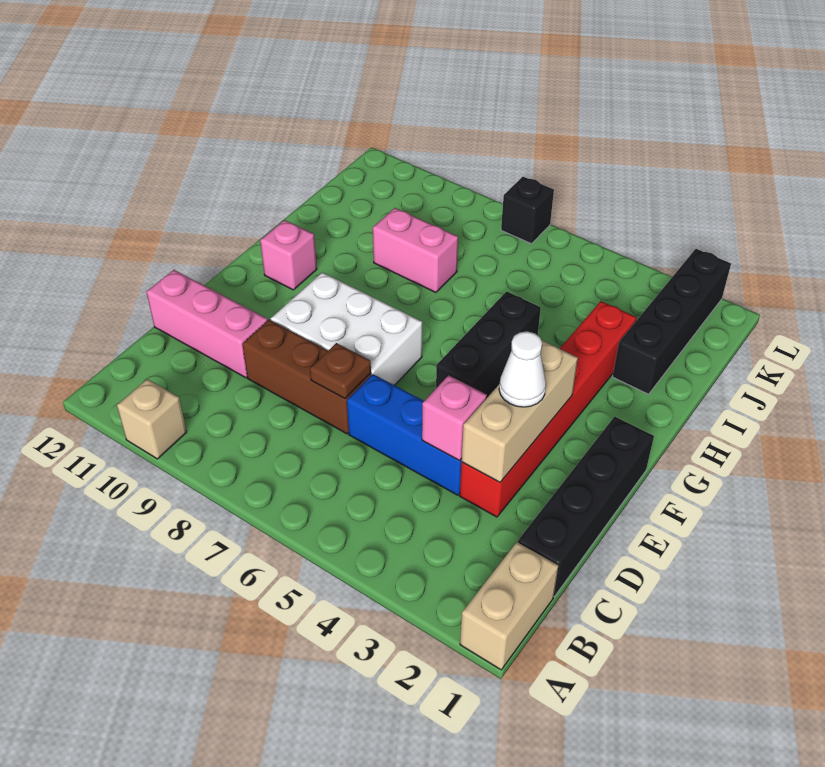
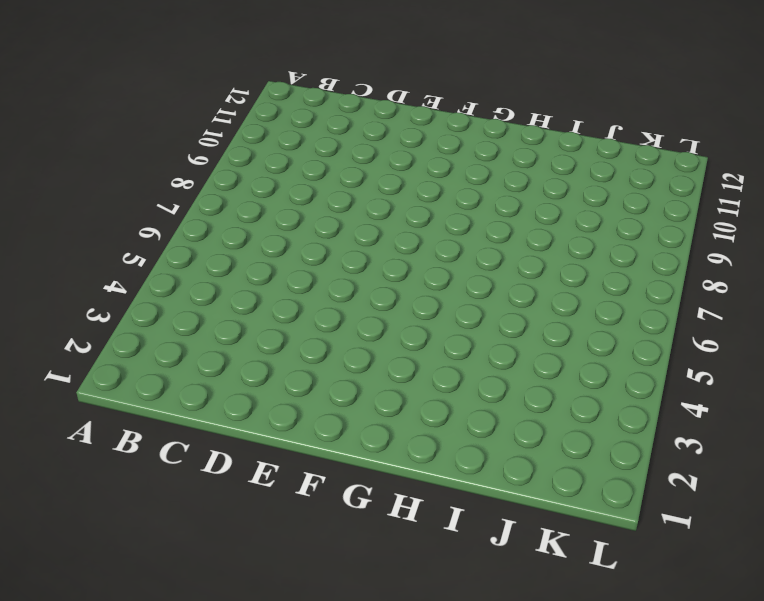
none -> tan 1x2 brick [460,542,559,670]
none -> tan 1x1 brick [117,379,187,459]
none -> black 1x4 brick [518,416,654,596]

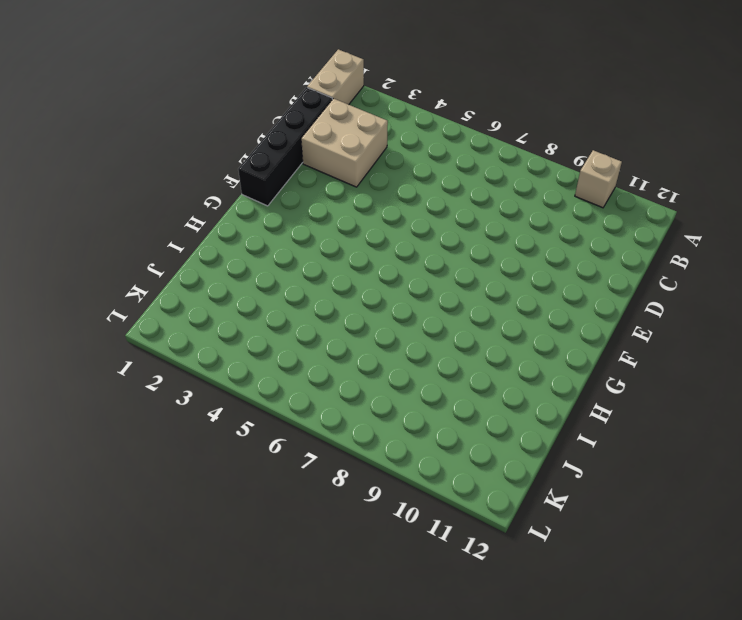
tan 2x2 brick [301,99,388,187] -> red 1x6 brick [460,301,637,517]
none -> blue 1x3 brick [347,374,462,495]
none -> brown 1x3 brick [242,320,371,434]
none -> pink 1x3 brick [147,270,268,378]

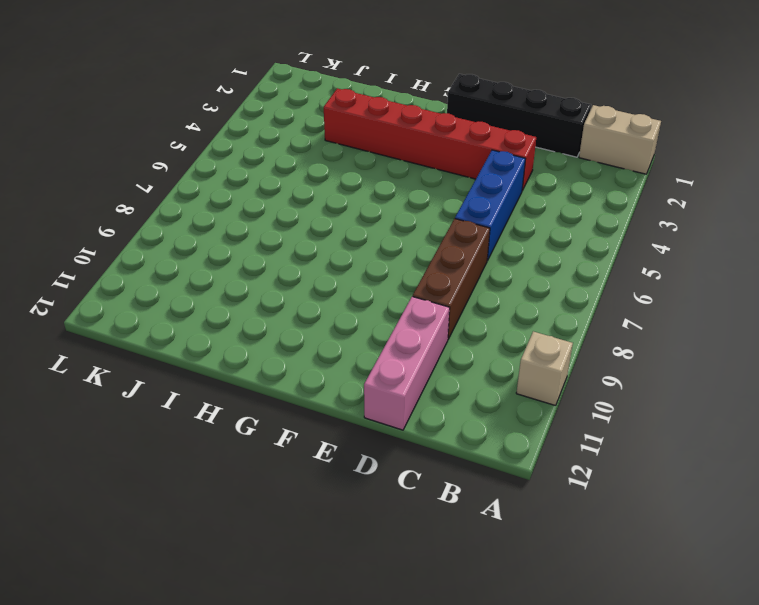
none -> white 2x3 brick [271,272,422,385]
none -> black 1x3 brick [436,291,541,397]
none -> pink 1x1 brick [260,220,317,290]

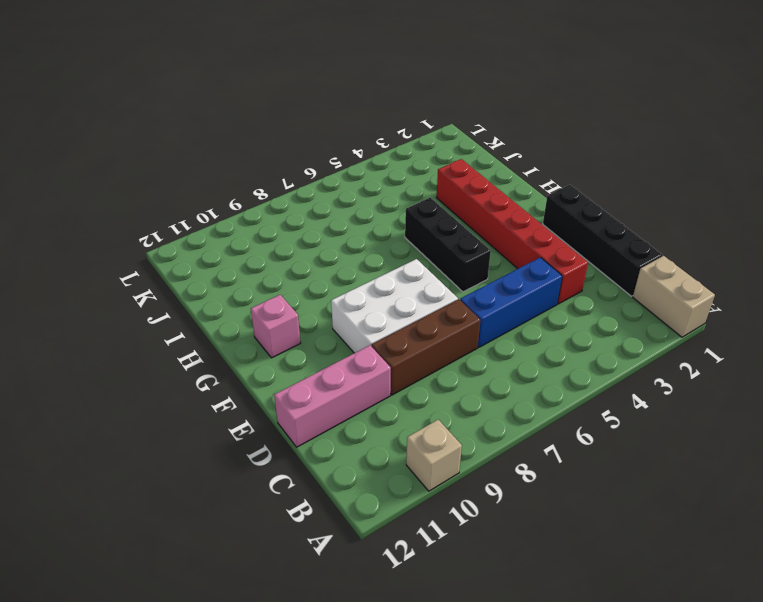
none -> black 1x4 brick [613,249,731,394]
none -> pink 1x2 brick [373,208,458,292]
none -> black 1x1 brick [501,177,554,244]

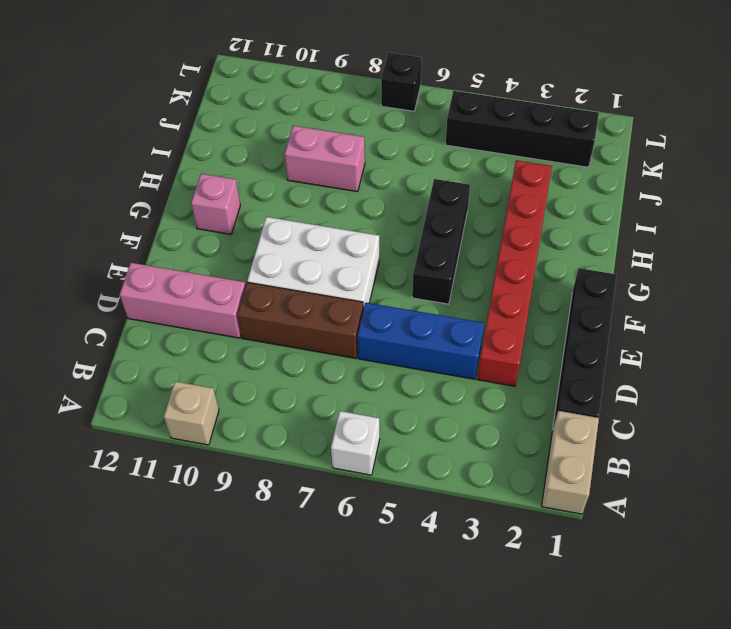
white 1x1 brick [331,411,380,475] -> none
black 1x4 brick [445,91,599,167] -> black 1x4 brick turned to [613,249,731,394]
none -> tan 1x3 brick [461,340,578,482]
none -> pink 1x1 brick [422,375,487,461]
none -> brown 1x1 plate [310,343,371,399]

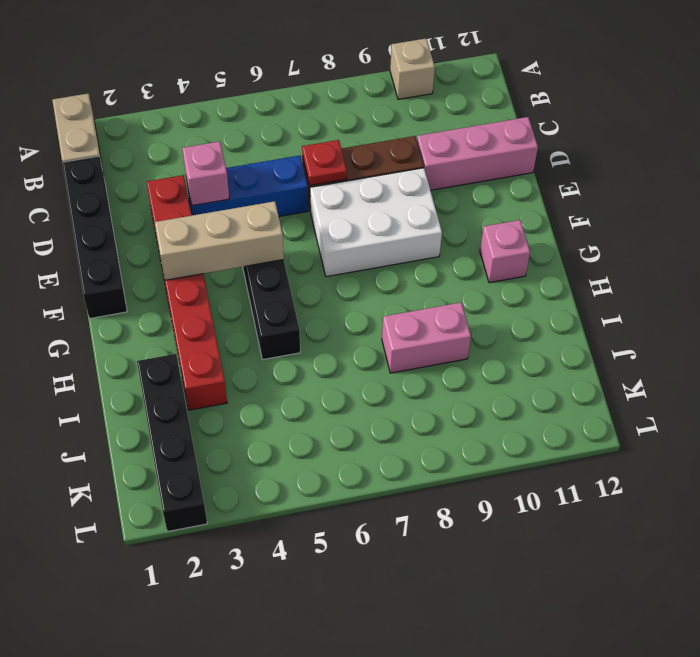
red 1x1 plate [302,140,347,185] -> brown 1x1 plate [310,343,371,399]
tan 1x3 brick [155,201,284,280] -> tan 1x3 brick turned to [461,340,578,482]
none -> black 1x1 brick [501,177,554,244]
none -> white 1x1 cone [499,331,546,407]

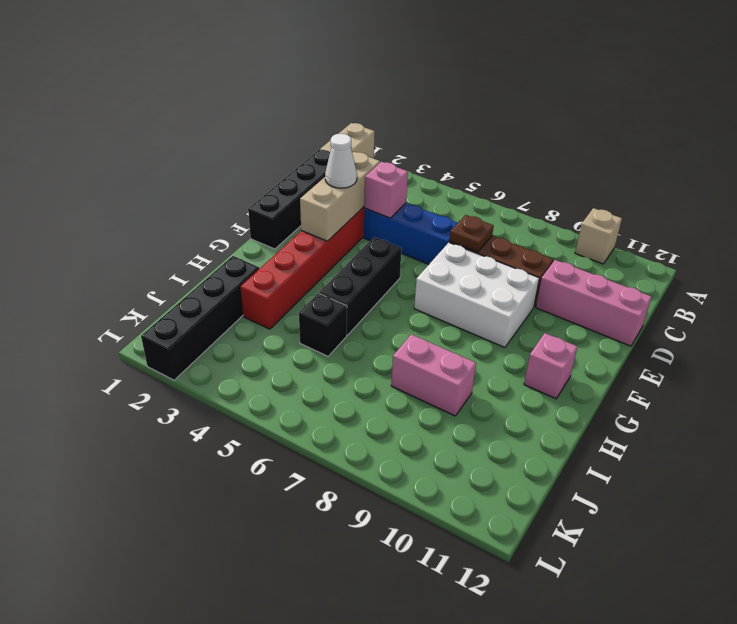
black 1x1 brick [299,293,347,356] -> black 1x1 brick moved to [501,177,554,244]

